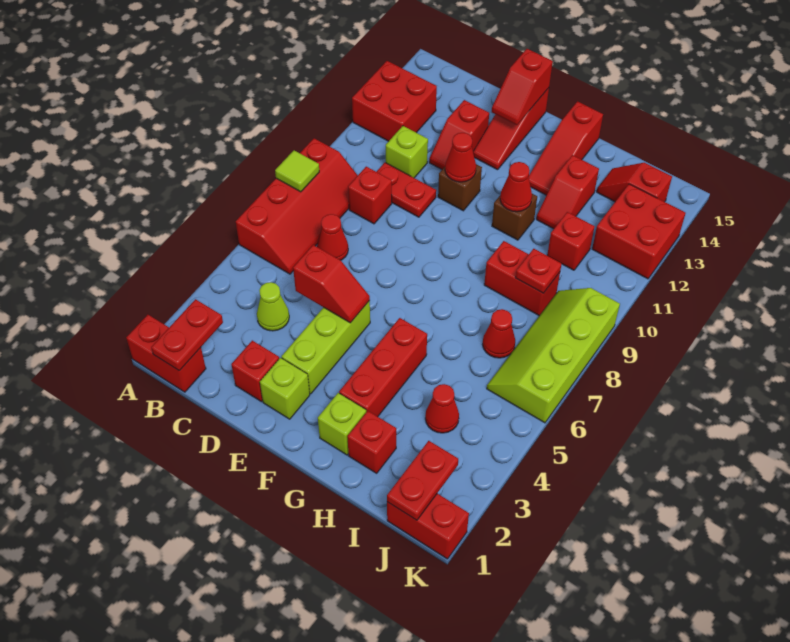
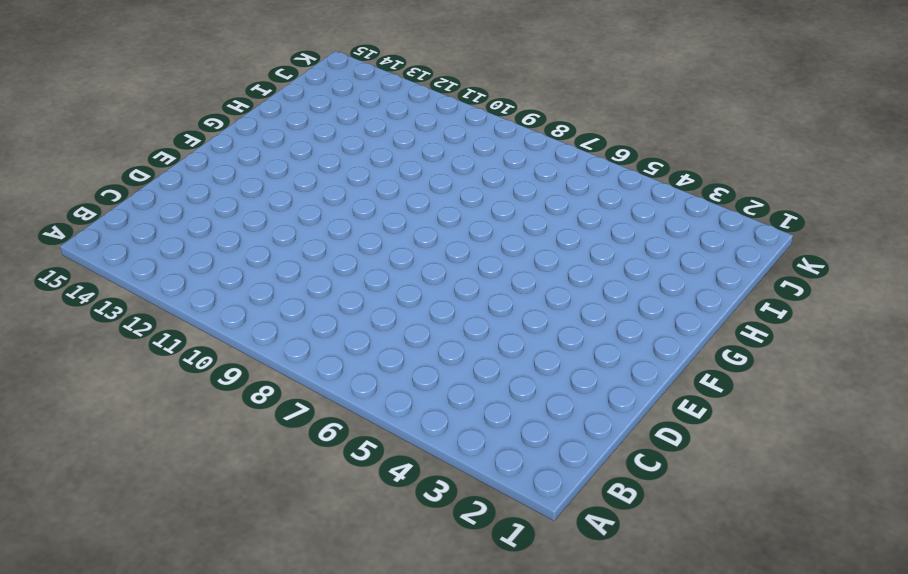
none -> red 1x2 brick [126,315,206,392]
none -> red 2x4 slope [236,138,358,274]
none -> red 2x2 brick [352,61,437,141]
none -> lime 1x1 cone [257,282,289,331]

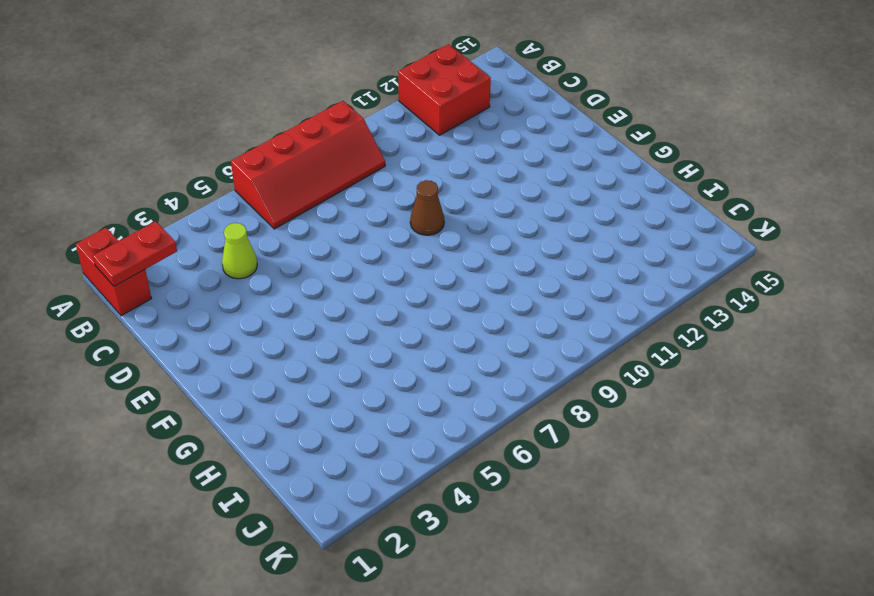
brown 1x1 cone [410,180,444,235] -> none
none -> red 1x1 cone [317,214,348,260]
none -> red 1x1 brick [348,167,392,224]
none -> red 1x2 plate [377,162,436,217]
none -> lime 1x1 brick [386,126,428,178]

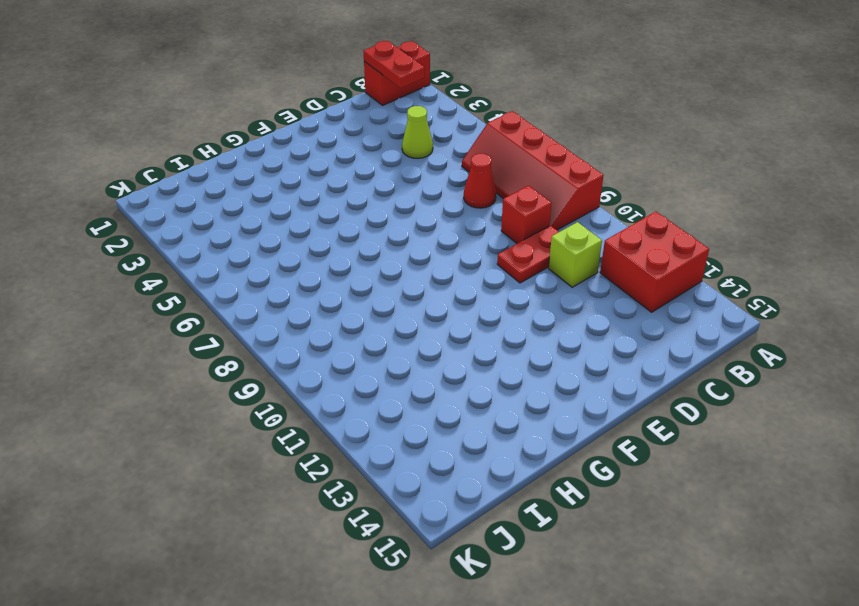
none -> red 1x1 brick [231,341,279,402]
none -> red 1x2 slope [429,100,489,169]
none -> lime 1x1 brick [260,358,310,419]
none -> lime 1x3 brick [282,301,370,394]

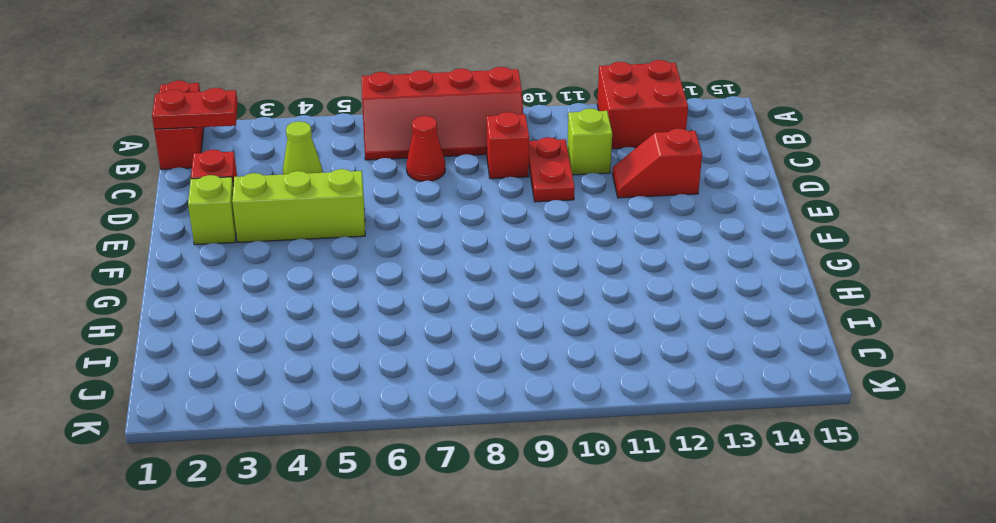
none -> brown 1x1 brick [438,164,482,211]
none -> red 1x3 slope [473,88,549,170]
none -> lime 1x1 brick [318,393,366,455]
none -> red 1x3 brick [339,318,427,417]

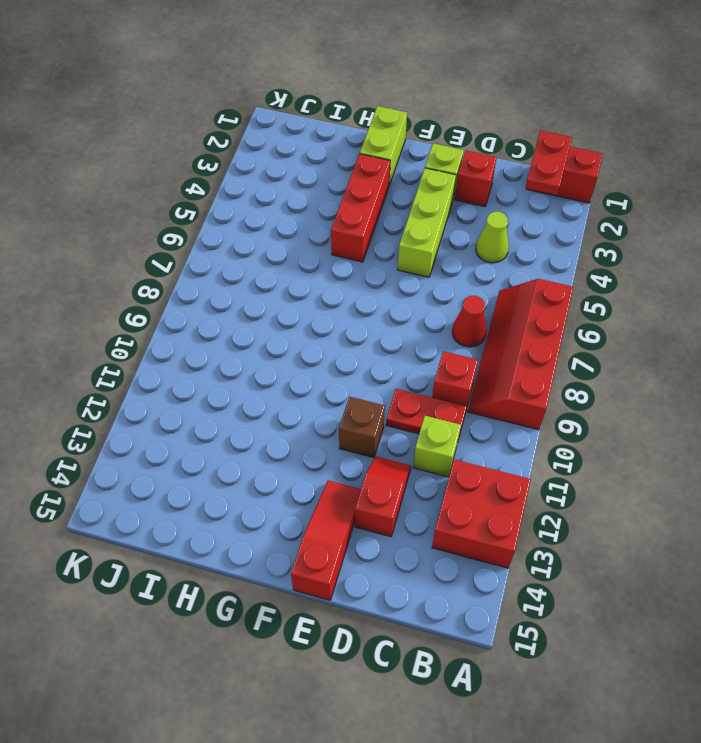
lime 1x2 brick [360,106,407,185] -> lime 1x1 brick [318,393,366,455]
none -> brown 1x1 brick [492,194,537,240]
none -> red 1x3 slope [528,101,603,195]
none -> red 1x1 brick [347,411,396,473]
none -> red 1x2 brick [484,241,560,316]

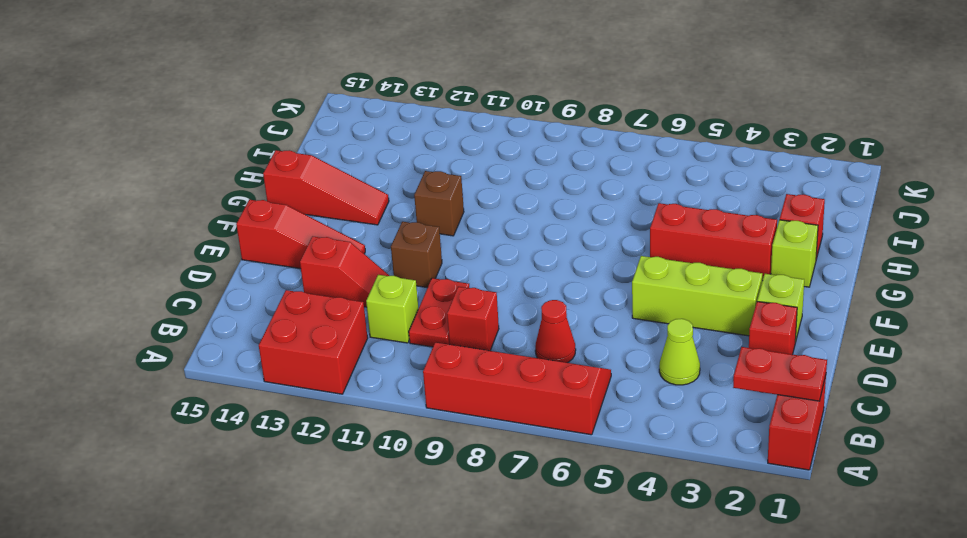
none -> red 1x2 brick [484,241,560,316]
none -> red 1x2 slope [536,155,599,229]
none -> red 1x1 cone [425,384,459,433]
none -> red 1x1 cone [483,309,515,358]

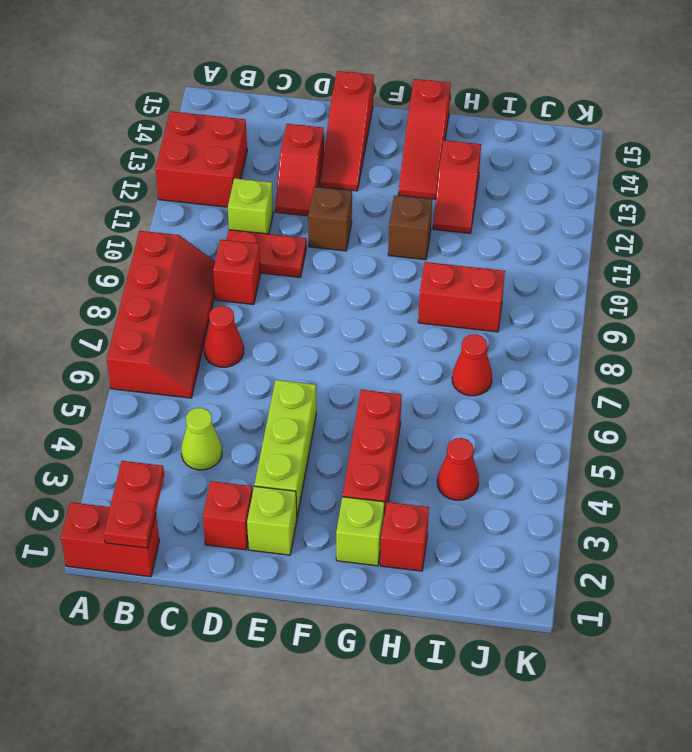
none -> red 1x1 brick [547,212,595,270]
none -> red 1x2 slope [597,163,672,202]
none -> red 1x2 brick [387,494,469,559]
none -> lime 2x4 slope [487,288,620,423]

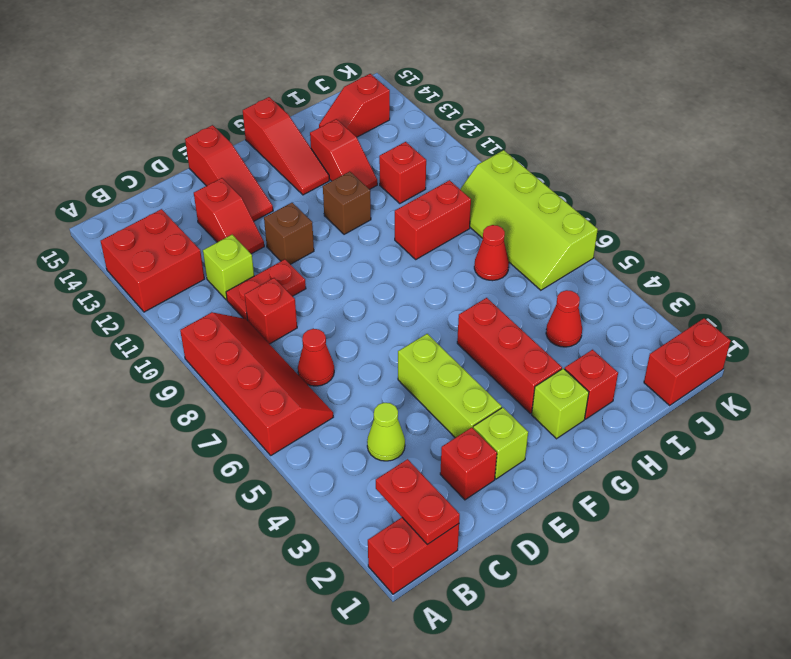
none -> red 2x2 brick [592,184,685,279]
none -> lime 1x1 tile [275,150,319,192]
none -> red 1x2 slope [293,245,370,323]
none -> red 1x1 cone [445,133,476,182]

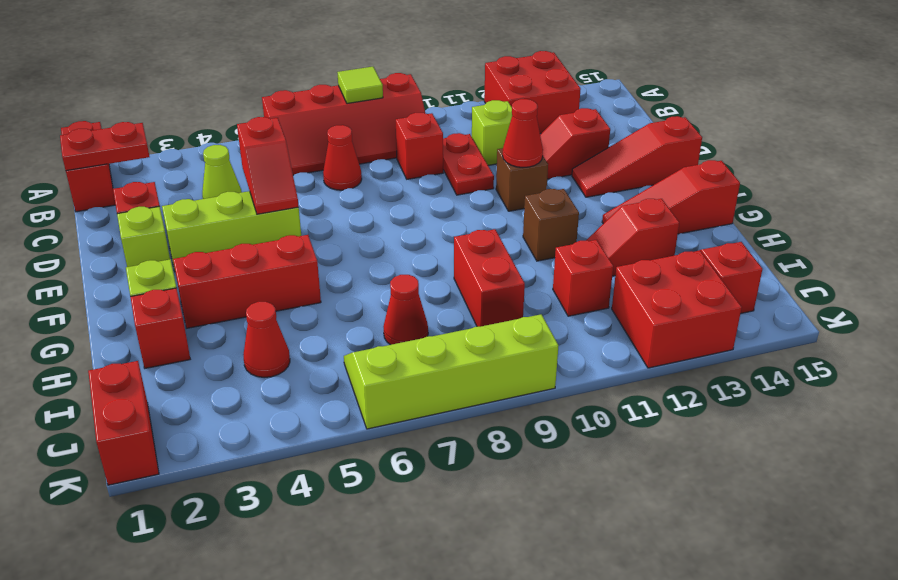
none -> red 1x2 slope [492,49,553,125]
none -> red 1x1 cone [500,162,532,212]
none -> red 1x1 plate [516,249,562,293]
none -> red 1x2 plate [387,441,458,520]

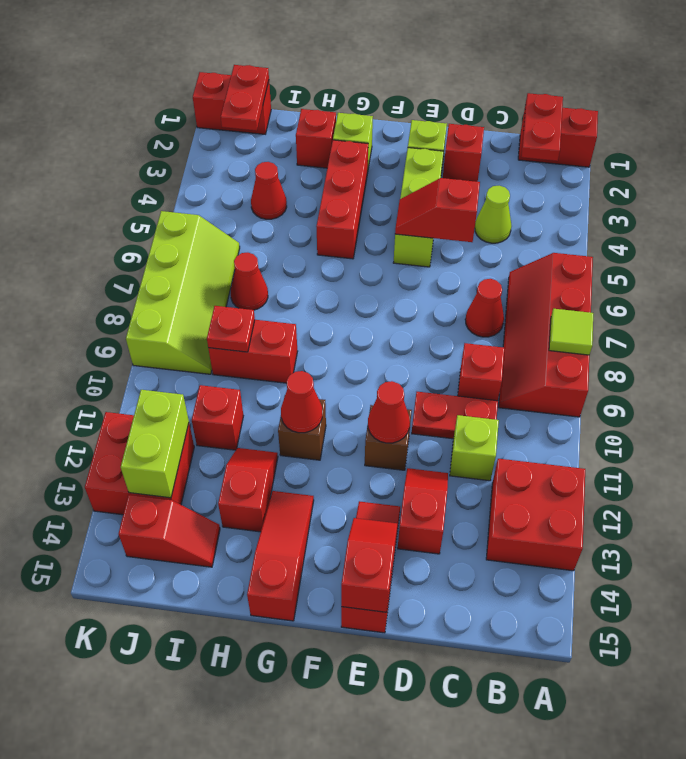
lime 1x2 brick [121,390,189,498] -> none

